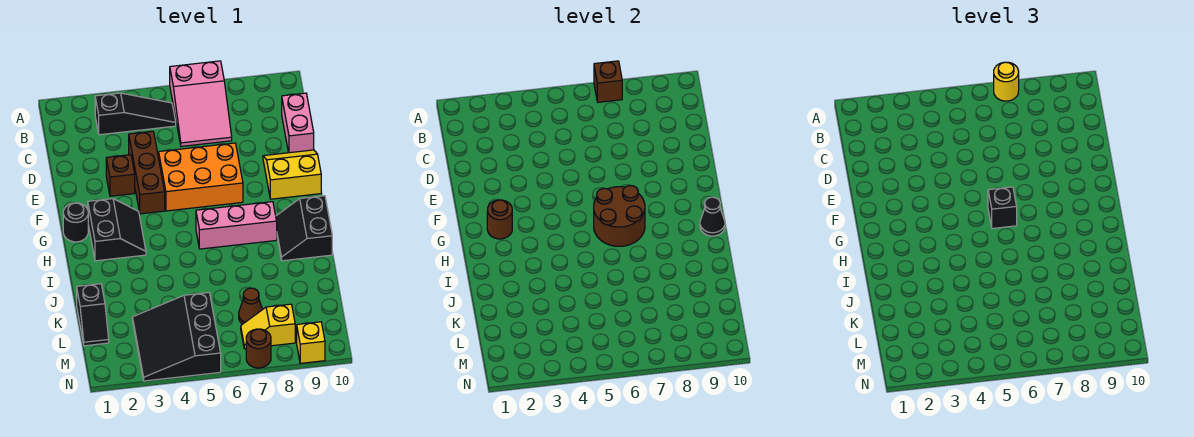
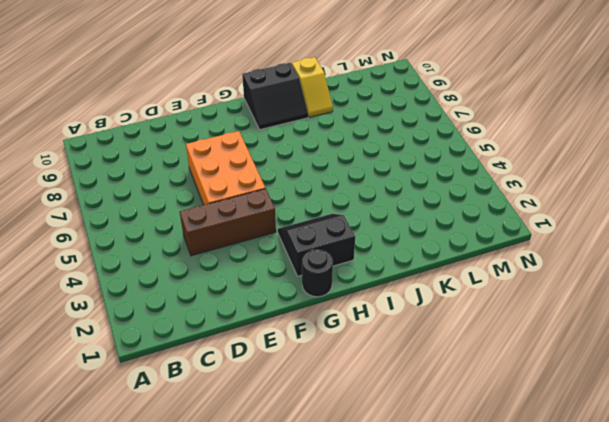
yellow 1x2 slope [292,57,333,117] -> yellow 1x2 slope moved to [241,304,295,349]
none -> pink 2x3 slope [170,61,232,146]
none -> black 1x3 slope [95,93,176,135]
none -> pink 1x2 brick [282,93,314,153]

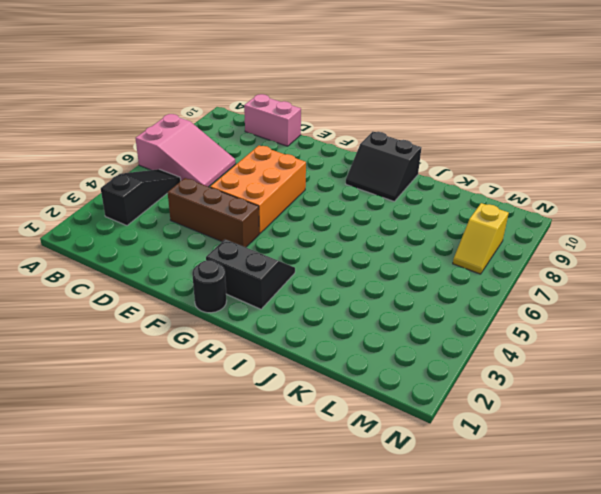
none -> brown 1x1 brick [106,155,135,196]
none -> yellow 2x2 slope [263,150,321,199]
none -> pink 1x3 brick [196,202,277,249]

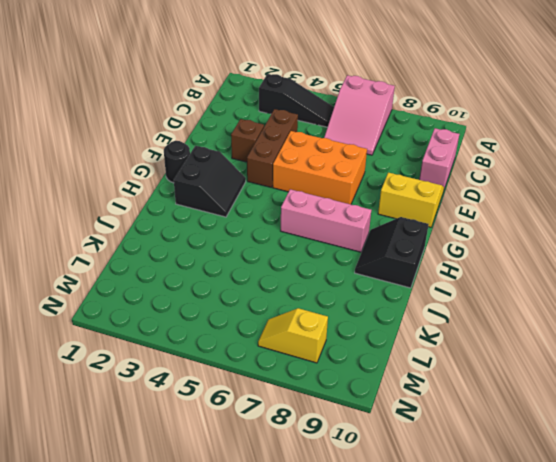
none -> black 1x2 slope [77,284,109,346]
none -> black 3x3 slope [132,293,221,381]
none -> brown 1x1 cone [239,288,263,324]

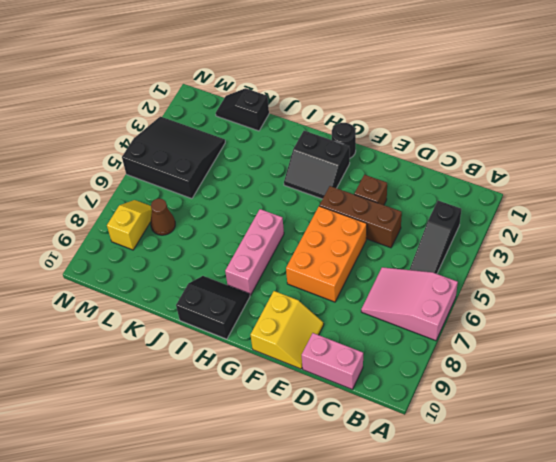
none -> brown 1x1 round brick [246,329,271,368]
none -> yellow 1x1 brick [297,322,325,363]
none -> brown 1x1 brick [594,61,622,102]

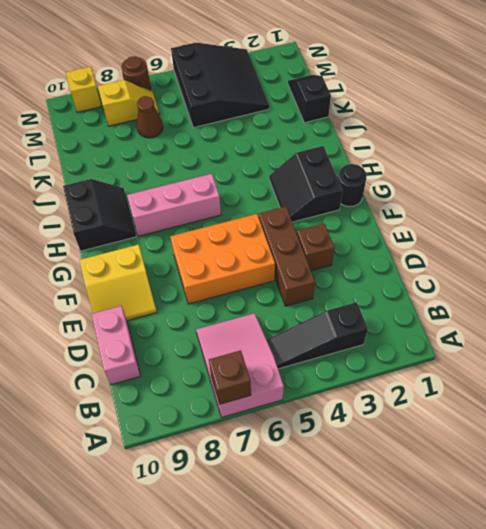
none -> brown 1x1 round brick [487,200,512,239]
none -> brown 2x2 round brick [594,186,645,246]
none -> black 1x1 cone [700,197,725,236]

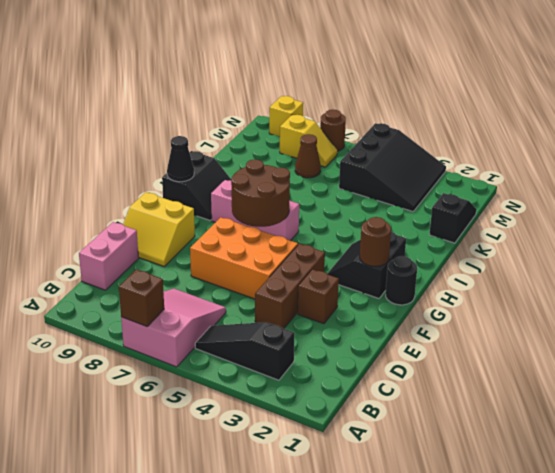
none -> yellow 1x1 round brick [994,62,1019,101]
none -> black 1x1 brick [988,187,1017,229]

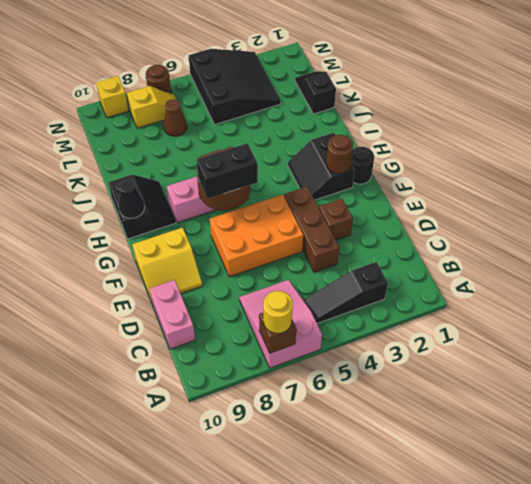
black 1x2 brick [197,143,258,199] -> black 1x1 brick [988,187,1017,229]

